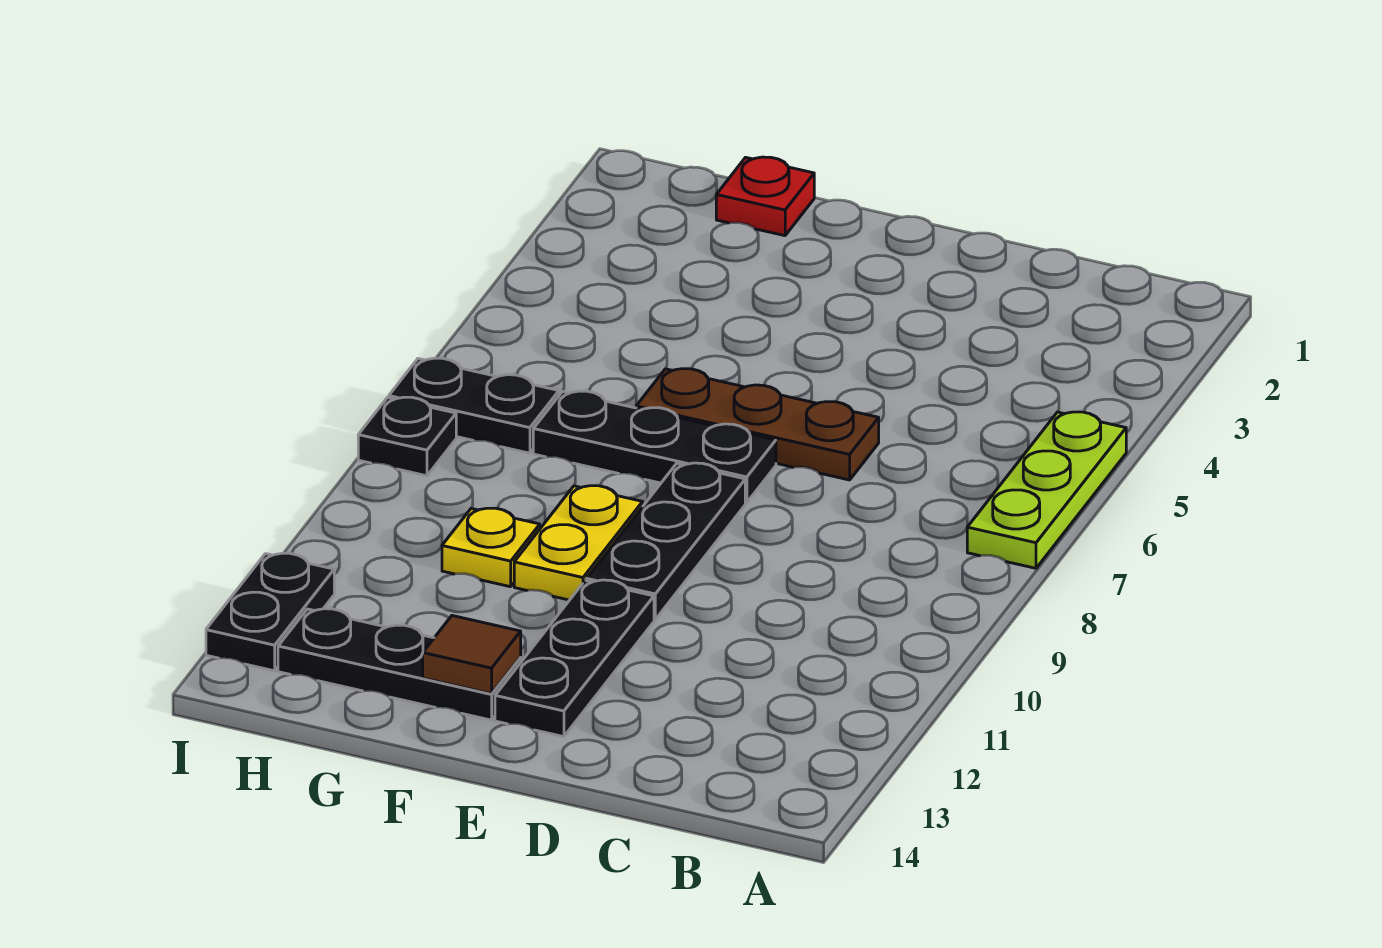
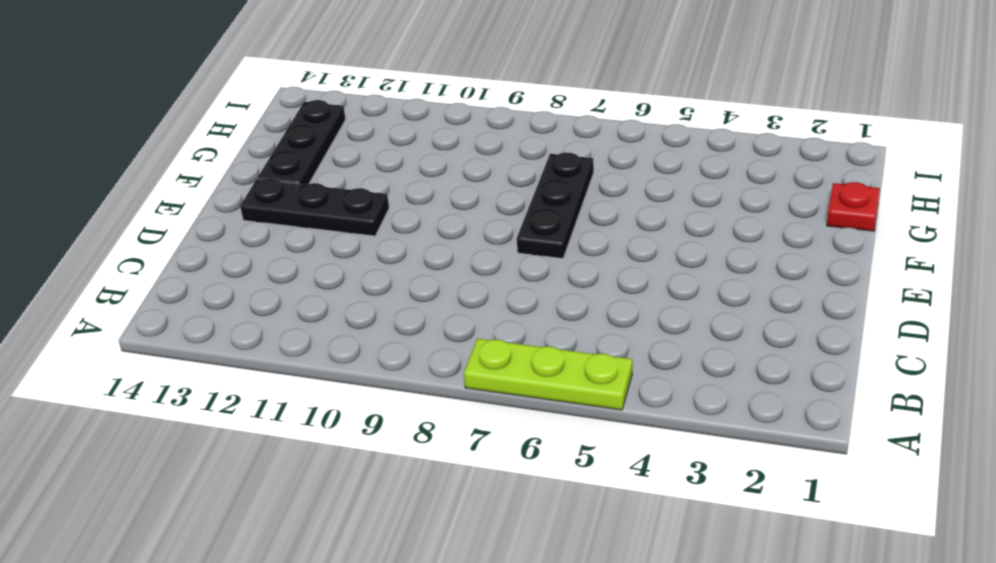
none -> brown 1x3 plate [636,369,879,480]
none -> black 1x3 plate [587,463,745,620]
none -> yellow 1x2 plate [514,486,643,600]

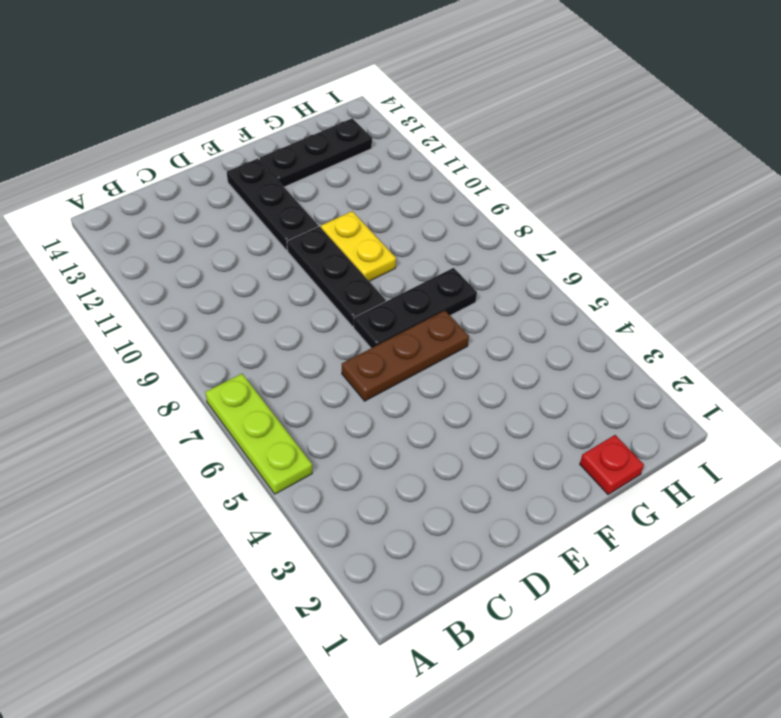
none -> yellow 1x1 plate [442,508,540,587]
none -> black 1x2 plate [389,358,559,453]
none -> black 1x1 plate [358,397,456,476]

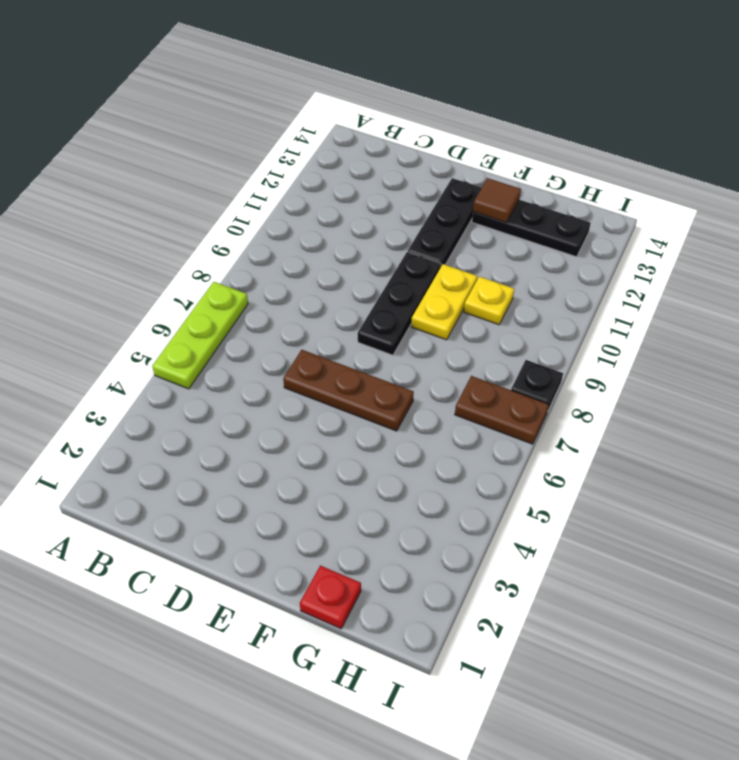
brown 1x2 plate [455,376,549,444] -> black 1x2 plate [389,358,559,453]
none -> black 1x3 plate [533,391,776,503]
none -> black 1x2 plate [206,553,334,671]

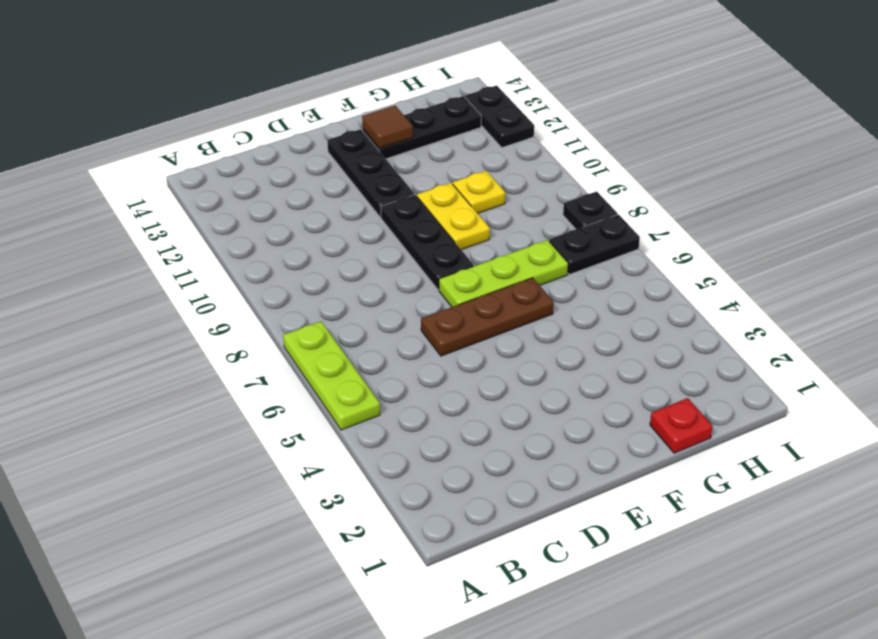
lime 1x3 plate [439,240,568,307] -> black 1x3 plate [533,391,776,503]

